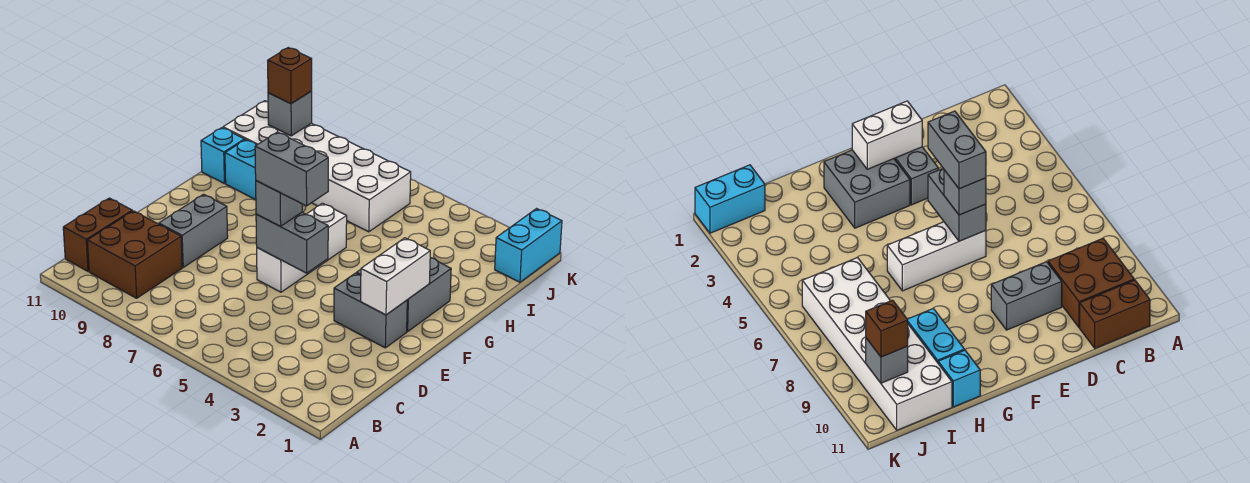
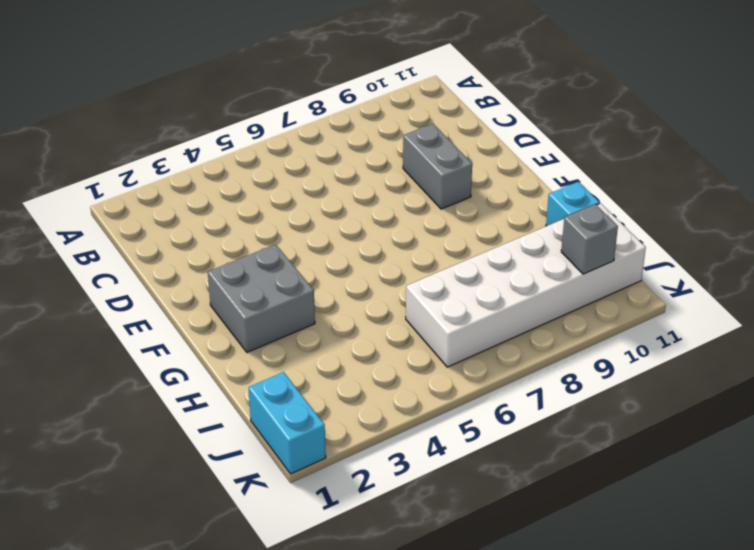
none -> brown 2x2 brick [87,211,182,298]
none -> brown 1x2 brick [63,198,132,271]
none -> grey 1x2 brick [334,273,407,348]

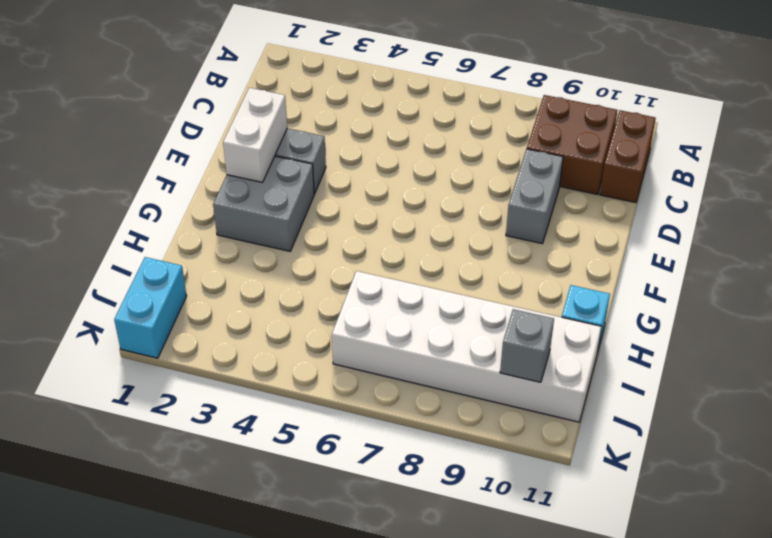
none -> white 1x3 brick [257,203,347,292]
none -> cyan 1x2 brick [225,140,256,200]
none -> grey 1x2 brick [256,212,328,273]

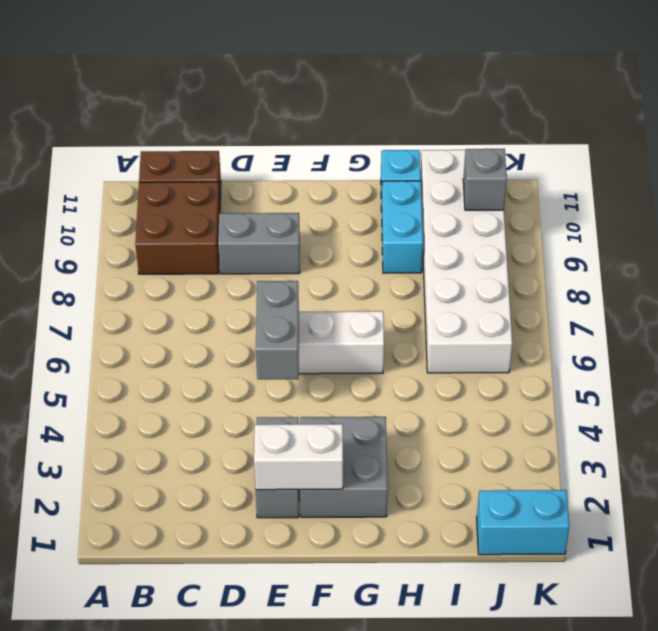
none -> grey 1x1 brick [256,181,302,226]
none -> brown 1x1 brick [268,48,312,104]
none -> grey 1x2 brick [255,132,328,206]

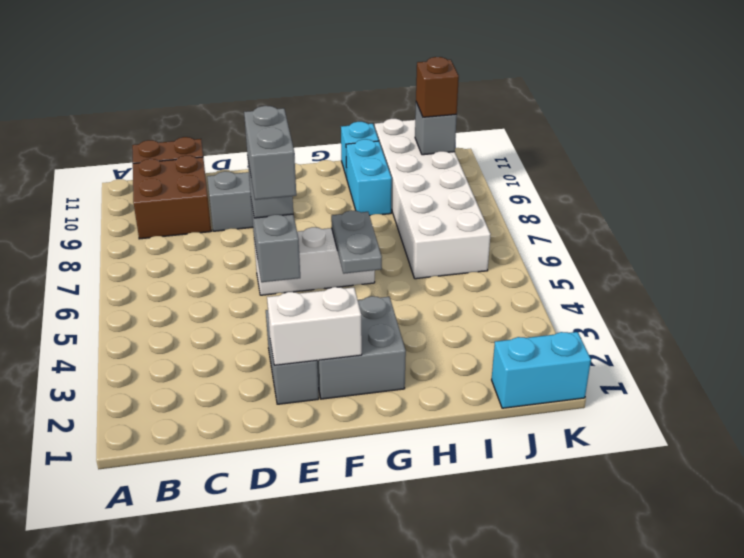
grey 1x2 plate [331,210,382,274] -> none

